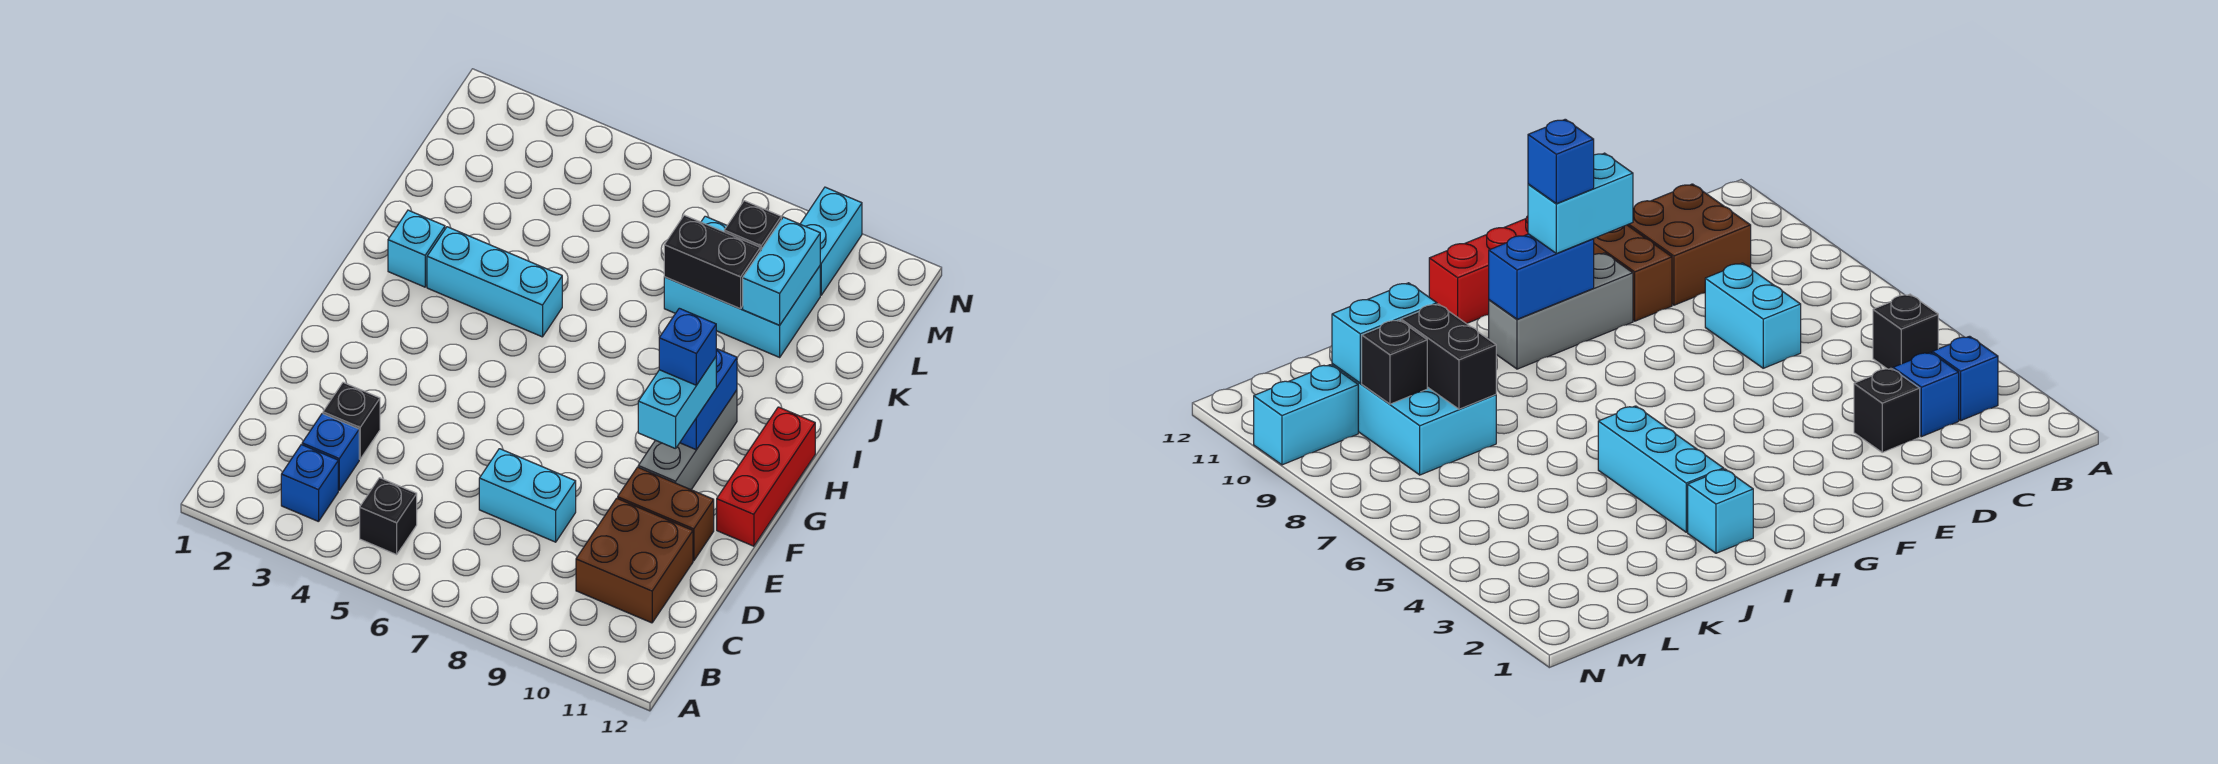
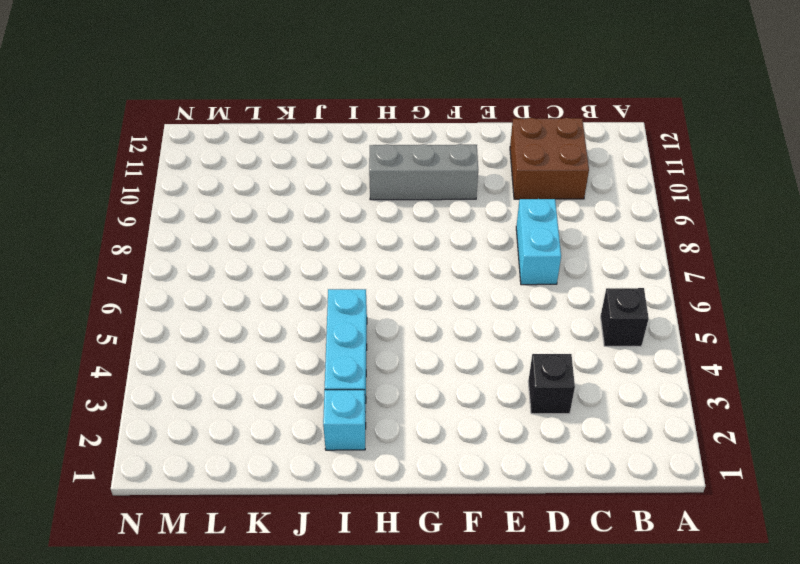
none -> blue 1x1 brick [281,445,338,522]
none -> blue 1x1 brick [302,414,359,490]
none -> brown 1x2 brick [618,467,714,561]

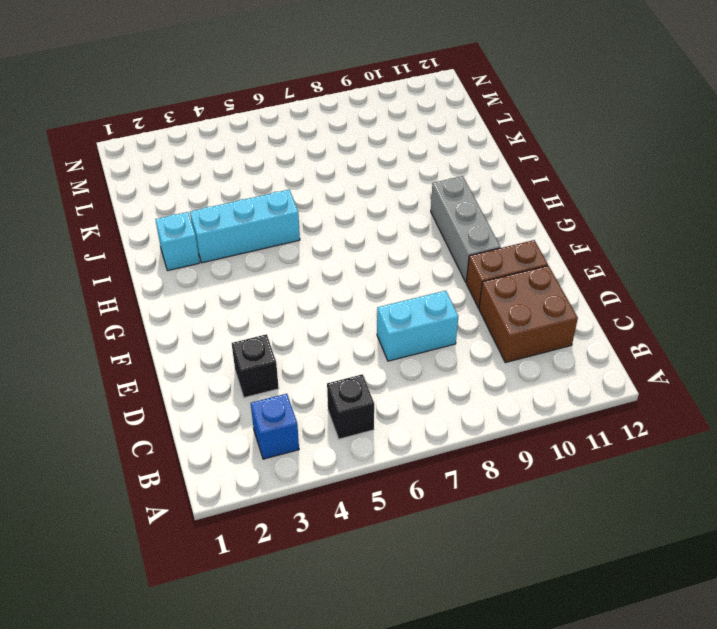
none -> blue 1x1 brick [302,414,359,490]
none -> red 1x3 brick [717,407,815,546]
none -> cyan 2x3 brick [664,216,820,357]

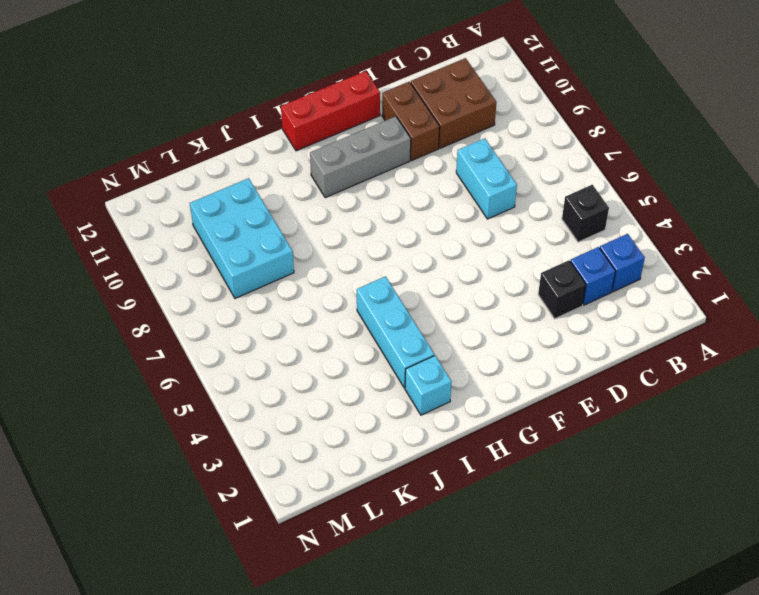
none -> cyan 1x2 brick [800,187,862,295]
none -> blue 1x2 brick [680,349,737,450]
none -> black 1x2 brick [664,215,760,309]

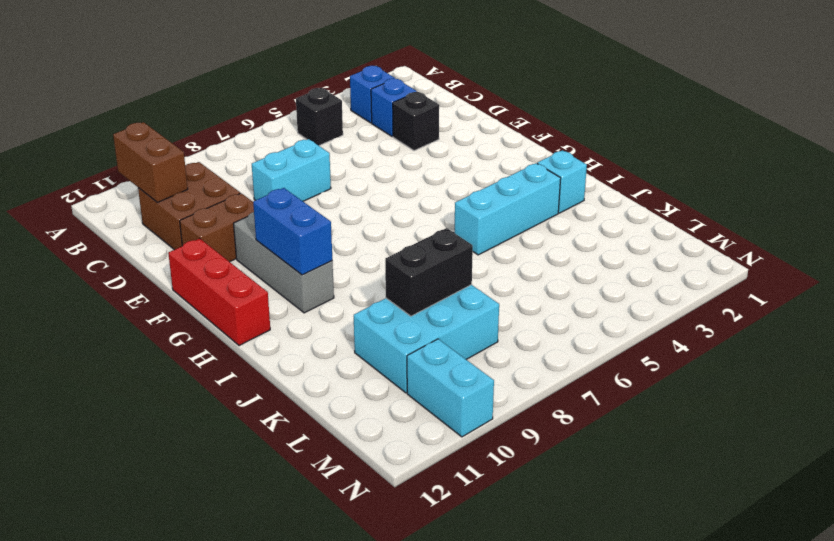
brown 1x2 brick [113,122,188,202] -> none
none -> cyan 1x2 brick [743,217,820,325]
none -> black 1x1 brick [724,201,781,251]
none -> cyan 1x2 brick [638,357,716,449]

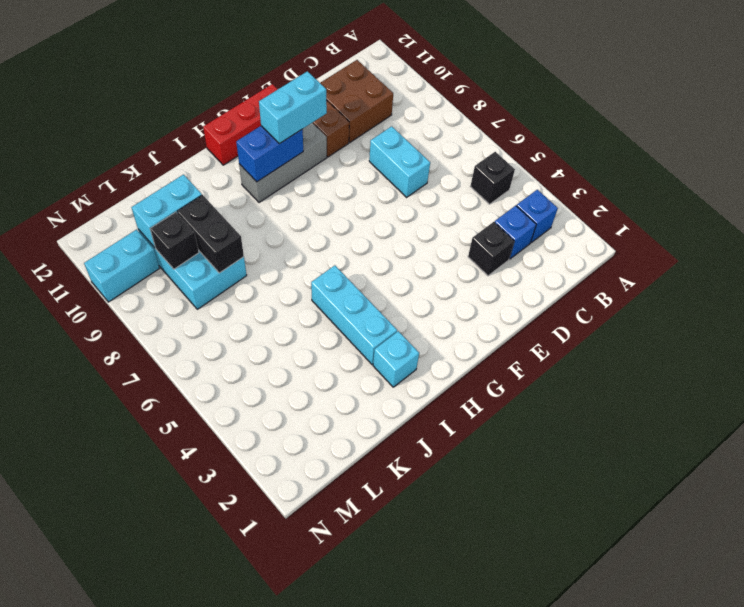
none -> blue 1x1 brick [659,308,716,385]

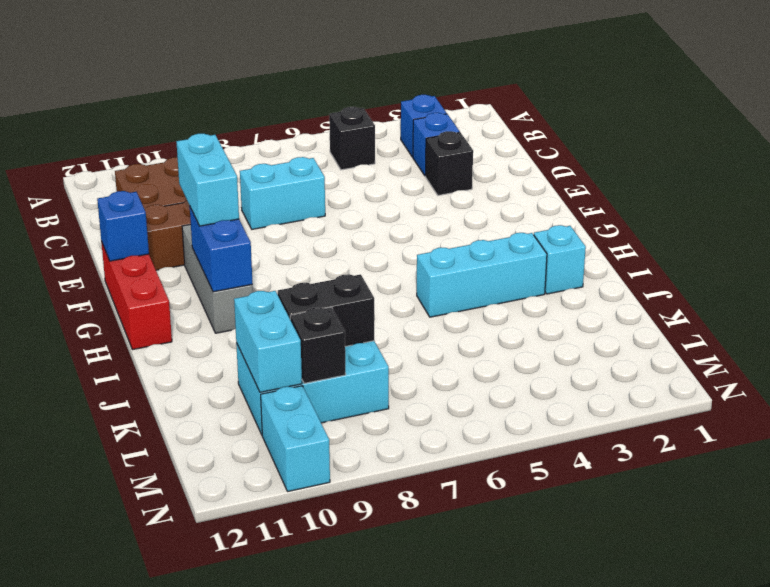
blue 1x1 brick [97,191,149,261] -> blue 1x1 brick moved to [659,308,716,385]

